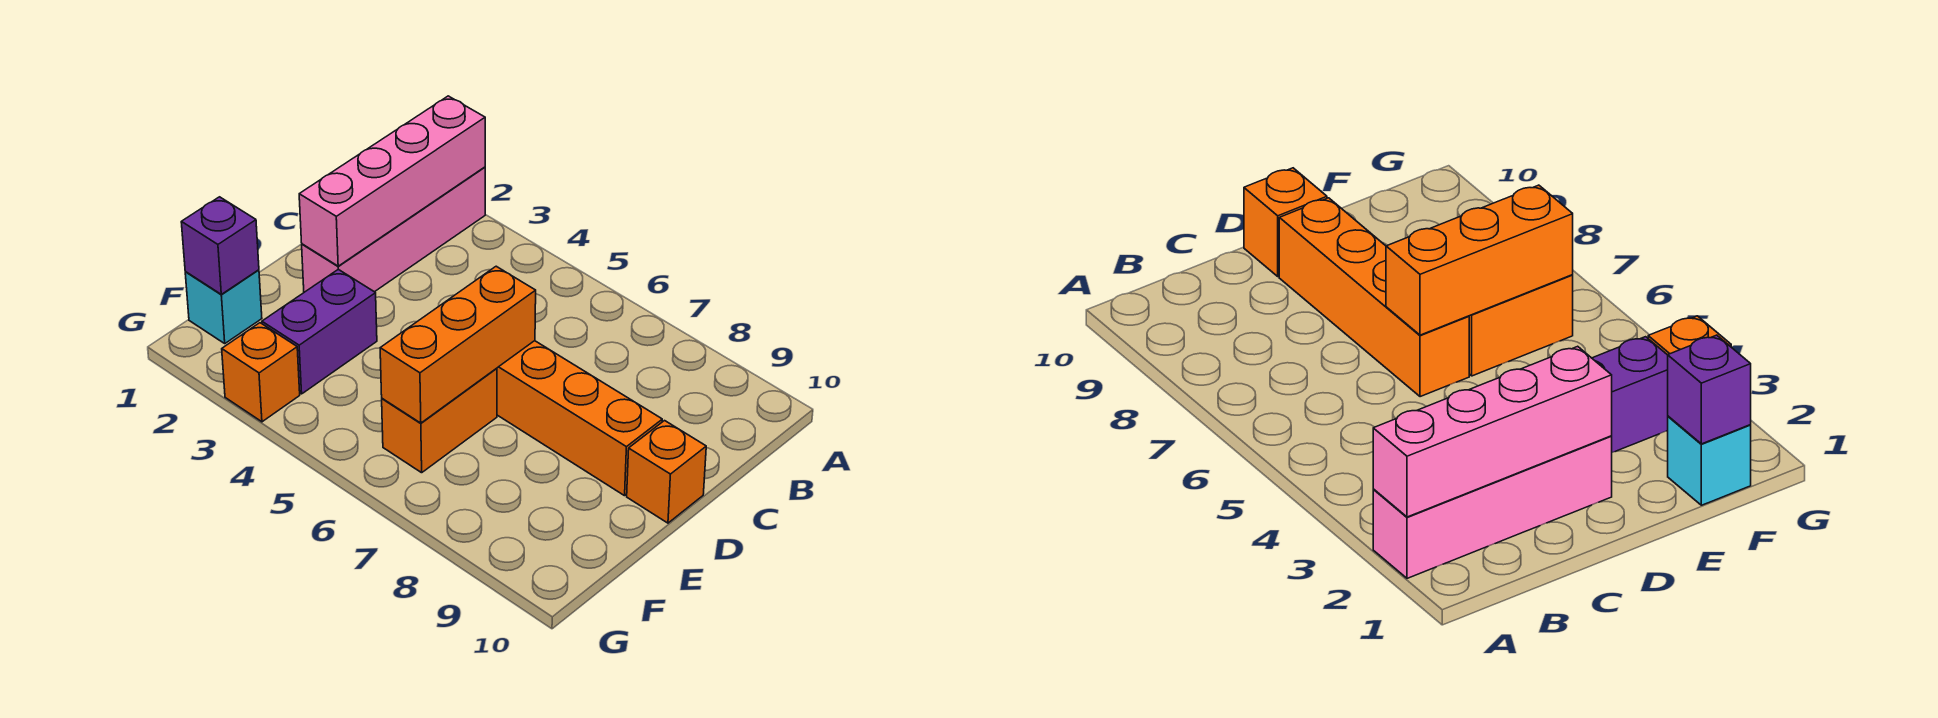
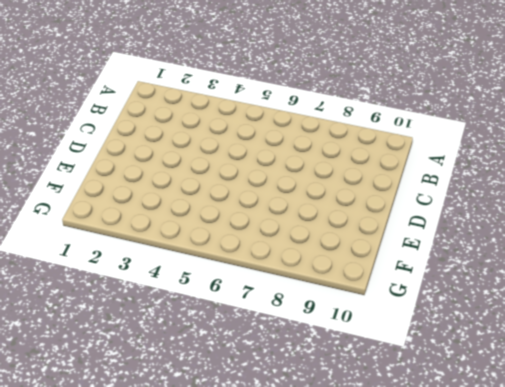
none -> pink 1x4 brick [302,167,485,292]
none -> orange 1x4 brick [497,341,662,496]

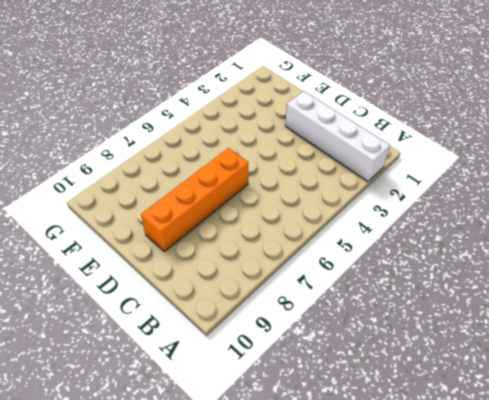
white 1x4 brick [285,91,390,182] -> pink 1x4 brick [302,167,485,292]
none -> orange 1x1 brick [627,421,706,523]
none -> purple 1x2 brick [262,269,377,394]

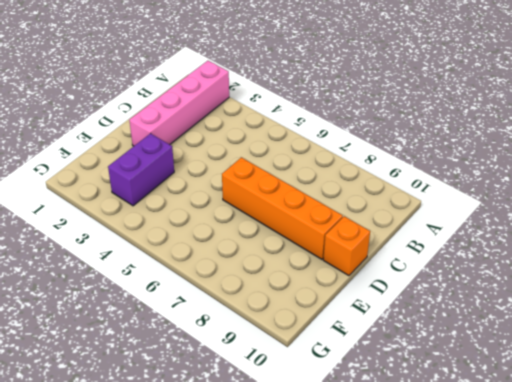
none -> orange 1x2 brick [382,368,497,473]
none -> cyan 1x1 brick [185,270,262,343]

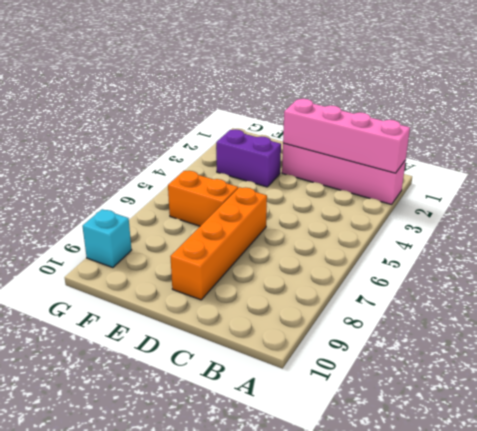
cyan 1x1 brick [83,209,132,268] -> cyan 1x1 brick moved to [185,270,262,343]
none -> orange 1x1 brick [627,421,706,523]
none -> orange 1x1 brick [222,323,300,422]

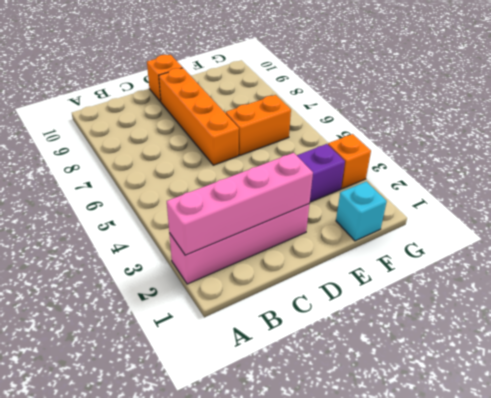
none -> orange 1x3 brick [380,266,536,423]
none -> purple 1x1 brick [181,197,259,294]

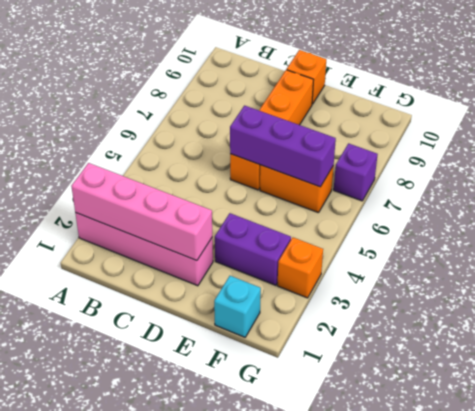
purple 1x3 brick [230,106,336,187] -> orange 1x3 brick [380,266,536,423]
purple 1x1 brick [334,143,378,201] -> purple 1x1 brick moved to [181,197,259,294]

